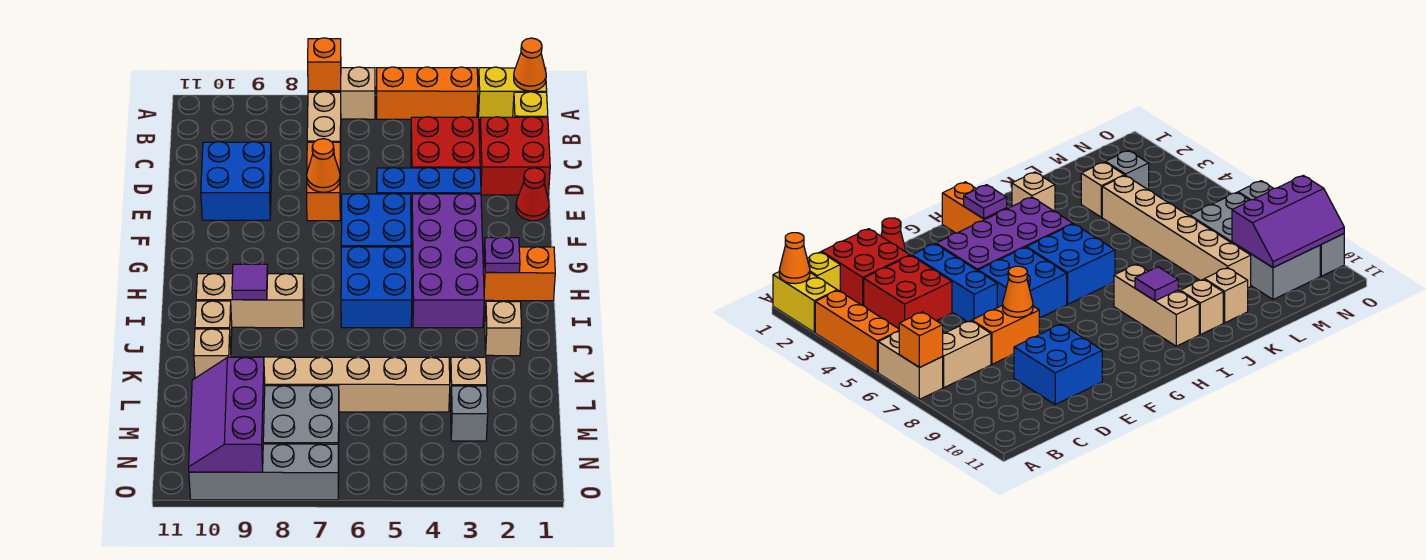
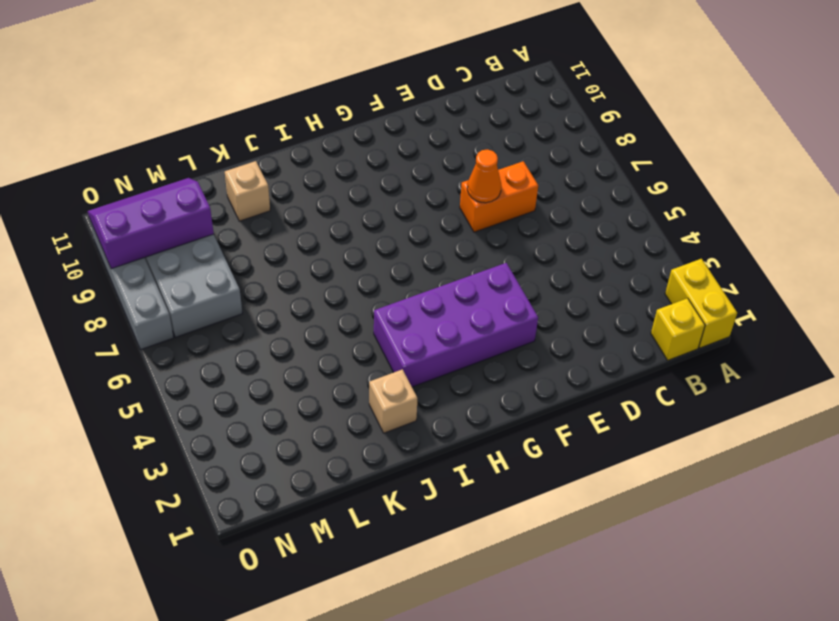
none -> orange 1x3 brick [376,67,478,119]
none -> tan 1x2 brick [308,67,375,119]
none -> tan 1x2 brick [307,92,341,162]
none -> red 2x2 brick [479,117,550,195]

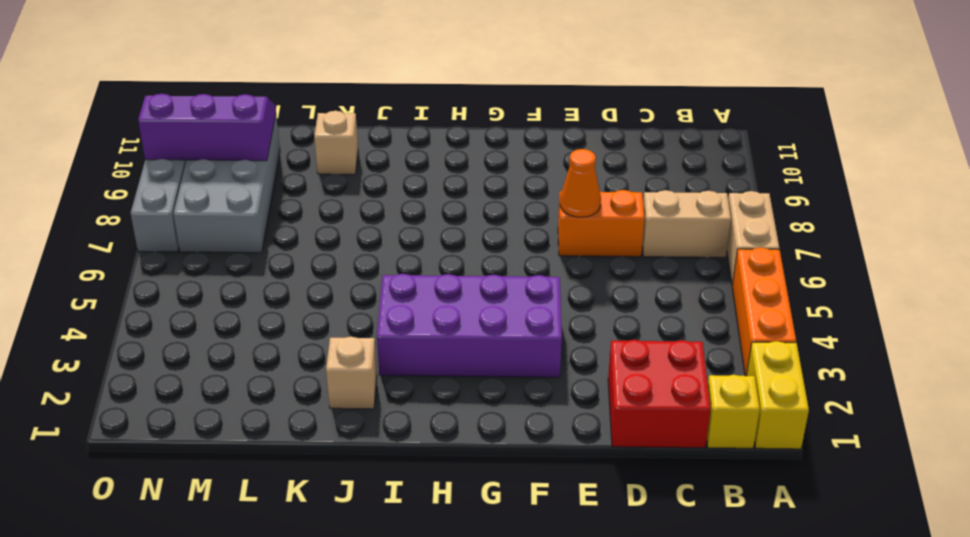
none -> red 2x2 brick [411,117,480,168]
none -> blue 2x2 brick [201,142,272,220]
none -> red 1x1 cone [516,168,549,221]
none -> blue 1x3 brick [377,168,481,221]

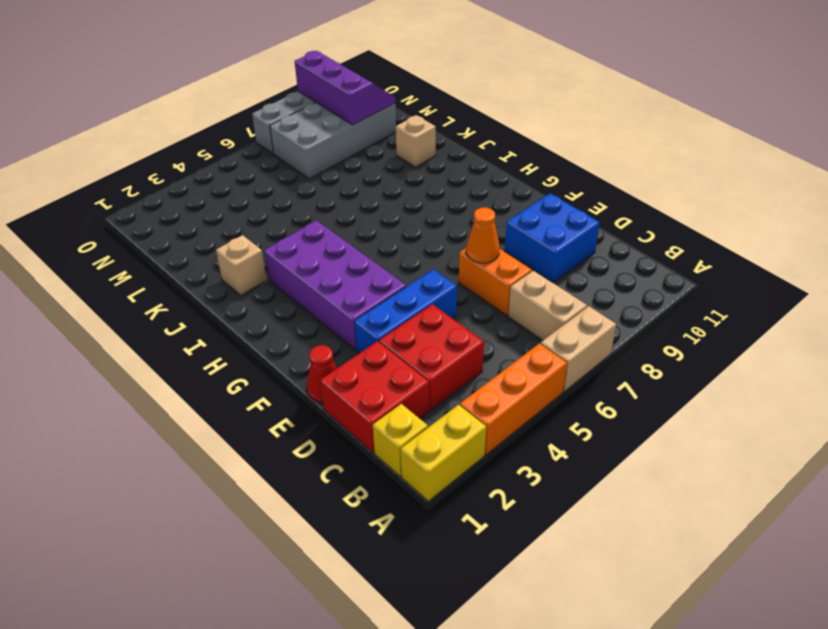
none -> blue 2x2 brick [341,194,411,247]
none -> orange 1x2 brick [483,247,555,301]
none -> blue 2x2 brick [341,247,412,328]
none -> tan 1x3 brick [196,274,304,328]

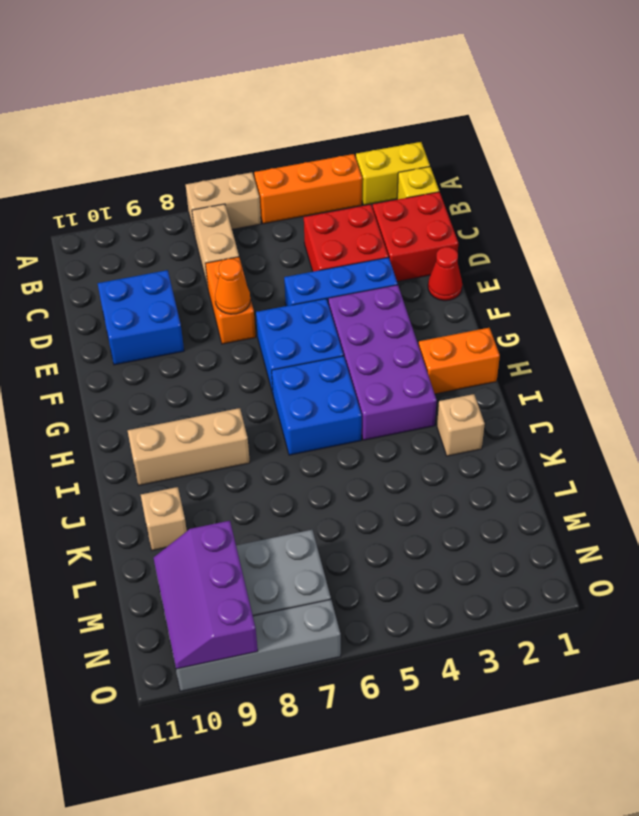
none -> tan 1x1 brick [195,301,232,347]
none -> tan 1x1 brick [450,357,487,405]
none -> tan 1x6 brick [264,357,450,412]
none -> grey 1x1 brick [451,386,488,441]

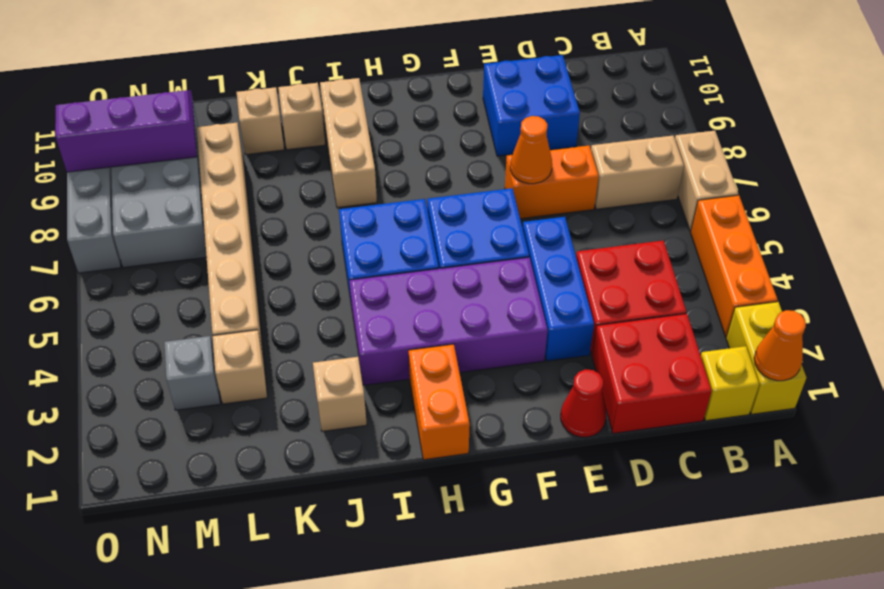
none -> orange 1x1 brick [308,38,341,91]
none -> purple 1x1 plate [484,237,520,273]
none -> purple 1x1 tile [232,264,268,300]

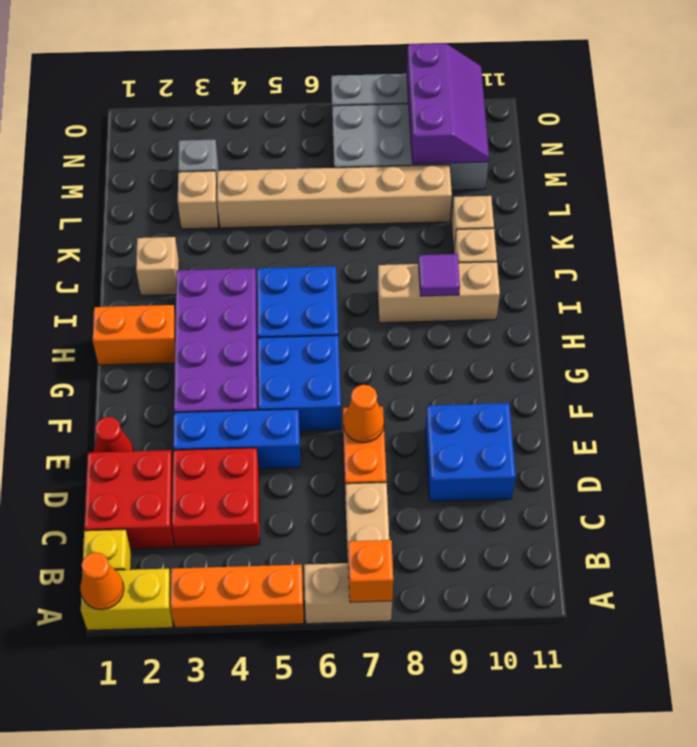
none -> purple 1x1 plate [484,237,520,273]

